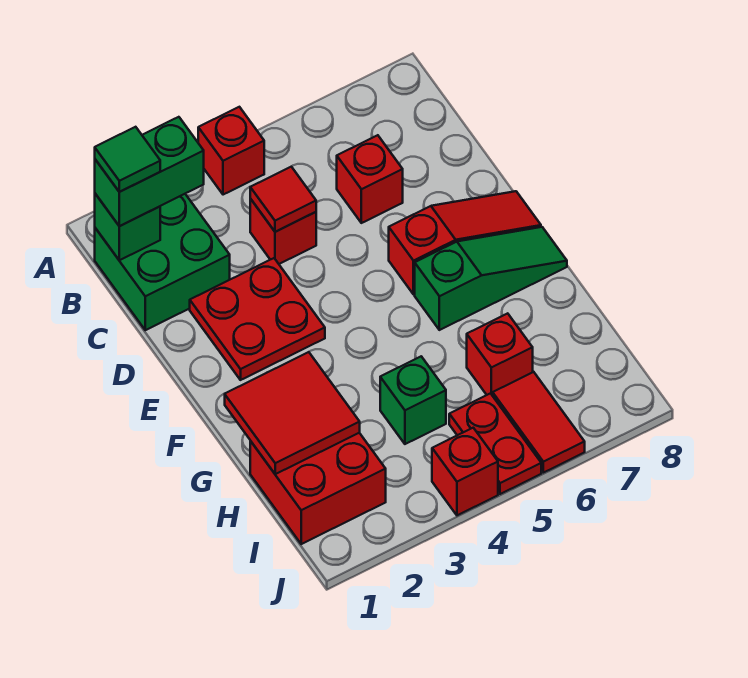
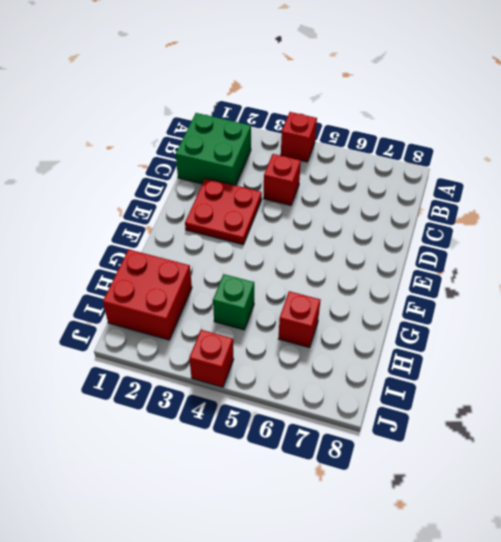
none -> red 1x1 brick [337,135,403,223]
none -> red 1x3 slope [389,191,541,294]
none -> green 1x3 slope [415,227,567,330]

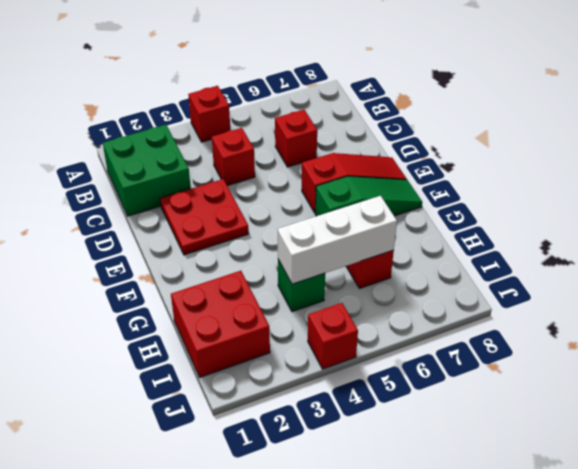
white 1x3 brick [278,196,397,284] -> none
none -> red 1x2 plate [449,393,541,494]
none -> red 1x2 tile [493,372,585,473]
none -> green 1x1 brick [95,194,160,260]

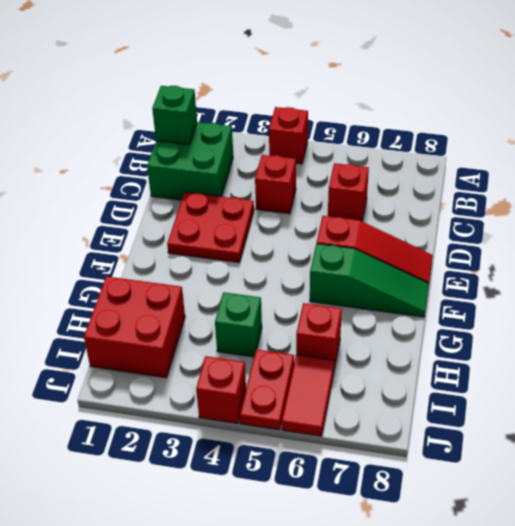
none -> red 1x1 tile [250,167,316,232]
none -> red 2x2 tile [225,352,360,474]
none -> green 1x2 brick [95,117,204,226]

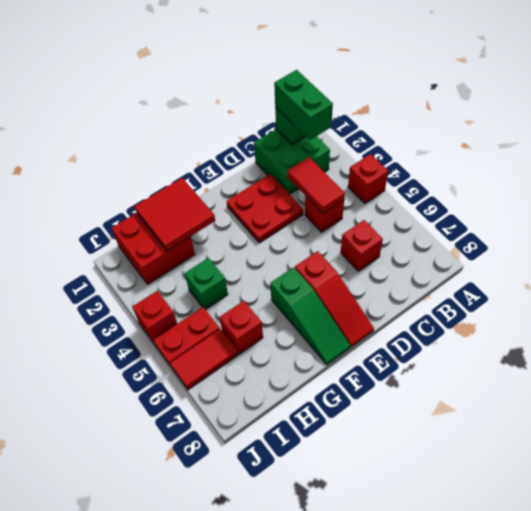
red 1x2 tile [287,157,345,214] -> red 1x1 tile [250,167,316,232]
none -> green 1x1 tile [95,127,160,192]

